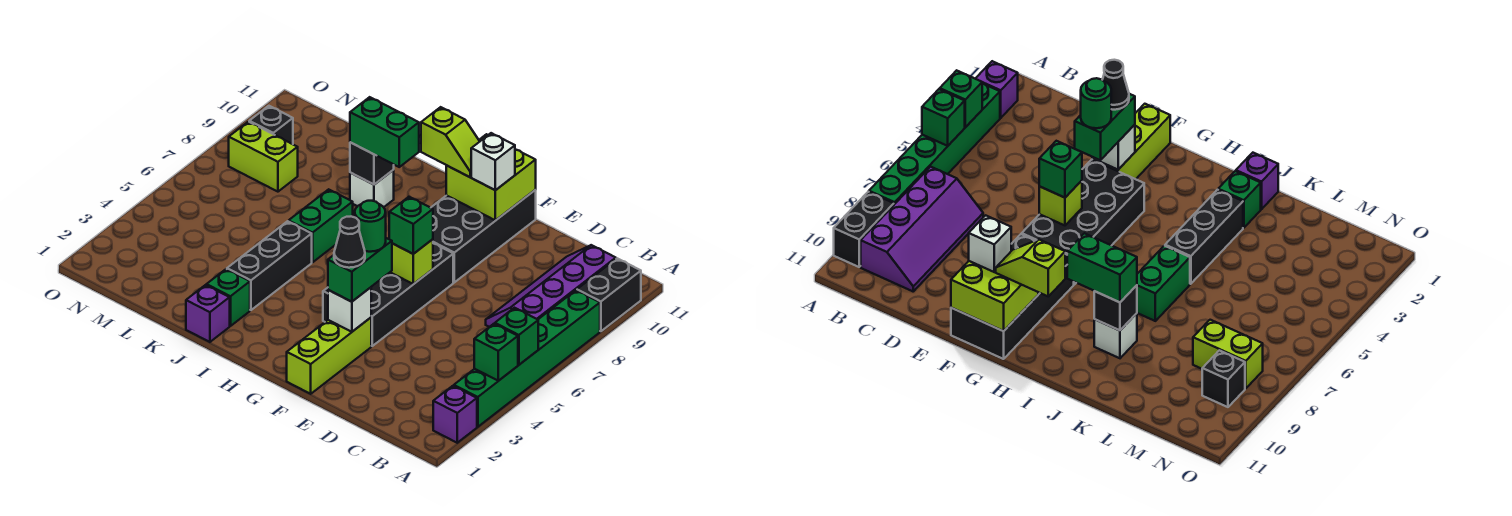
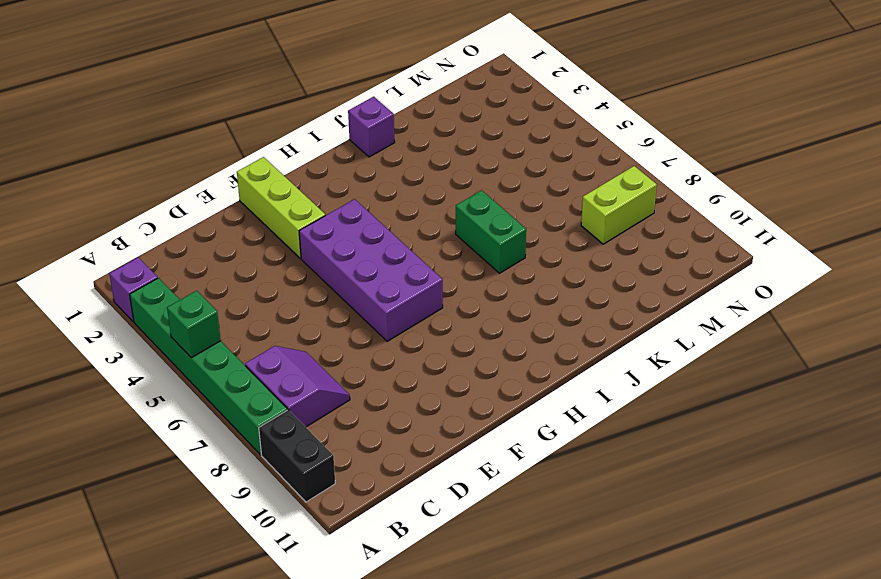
purple 2x2 slope [245,346,350,427] -> purple 2x4 slope [486,245,616,327]
purple 2x4 brick [299,199,443,341] -> black 2x4 brick [323,243,453,346]
none -> black 2x4 brick [431,190,536,282]
none -> green 1x1 brick [207,269,250,326]
none -> black 1x3 brick [227,221,312,310]

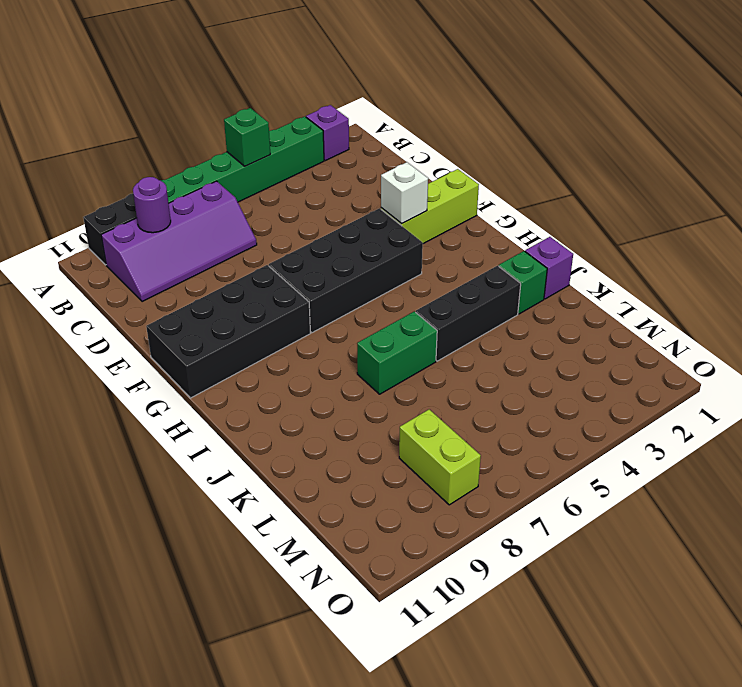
purple 1x1 round brick [133,177,171,233] -> none
none -> white 1x1 brick [350,170,394,207]
none -> black 1x1 brick [249,106,293,144]
none -> green 1x1 brick [474,324,518,381]

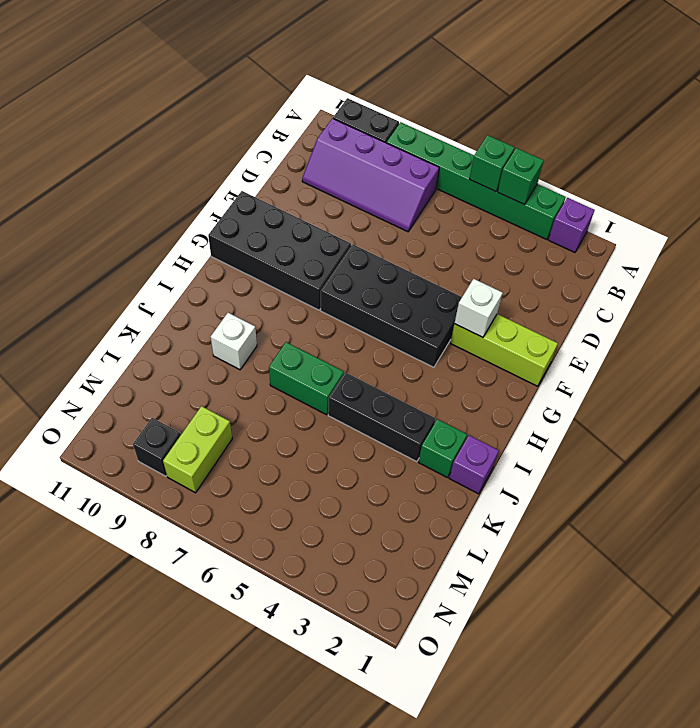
none -> lime 1x1 brick [391,239,433,284]
none -> lime 2x2 brick [446,134,536,220]
none -> black 1x1 brick [350,142,394,184]

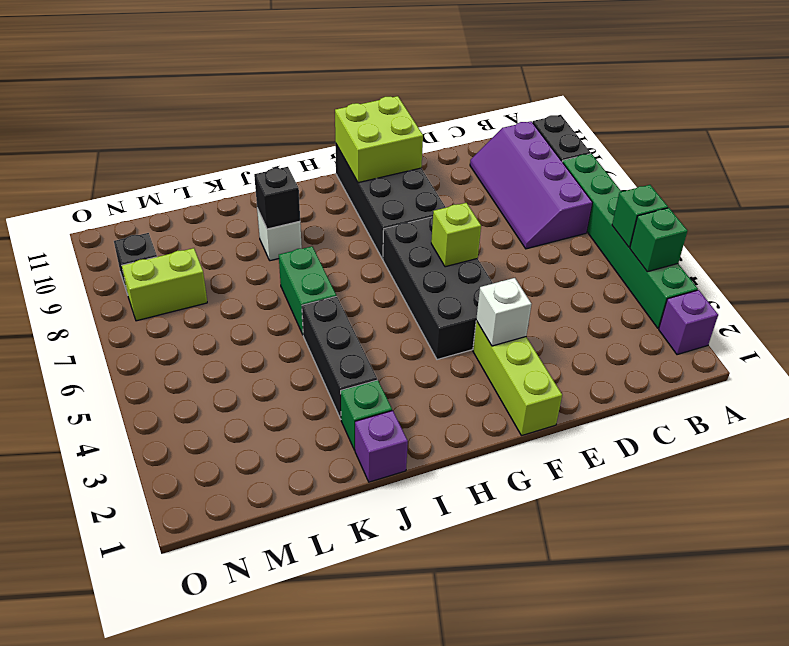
none -> green 1x2 brick [328,238,392,302]
none -> green 1x1 brick [389,197,433,254]
none -> white 1x1 brick [471,133,515,190]

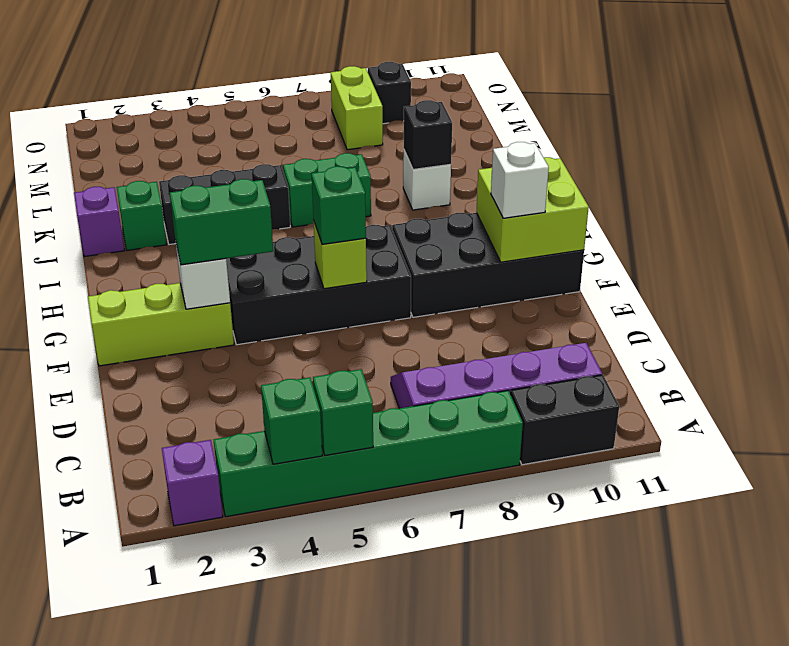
none -> lime 1x2 slope [421,107,480,177]
none -> green 1x2 brick [350,97,419,167]
none -> black 1x1 cone [334,217,365,268]

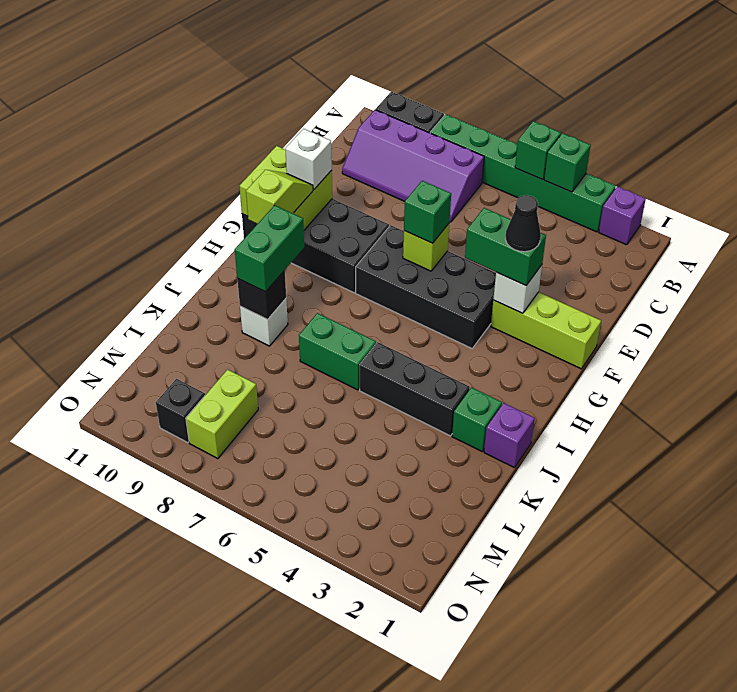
none -> green 1x1 round brick [355,201,386,252]

